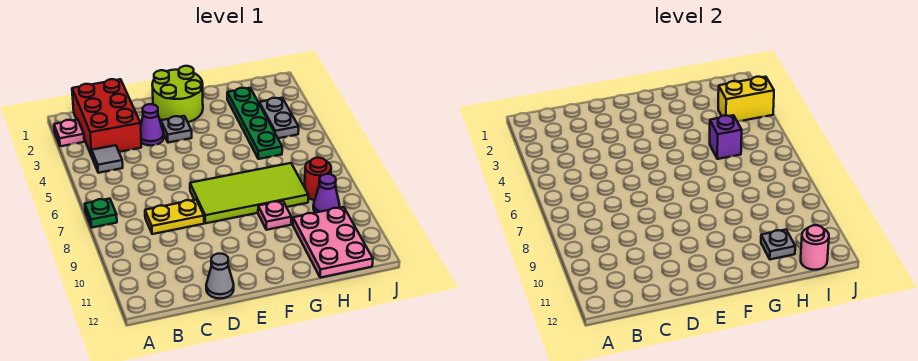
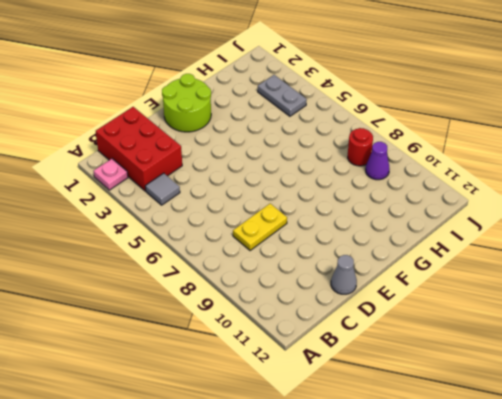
none -> green 1x1 plate [85,199,117,228]
none -> purple 1x1 cone [141,104,164,146]
none -> grey 1x1 plate [161,116,192,143]

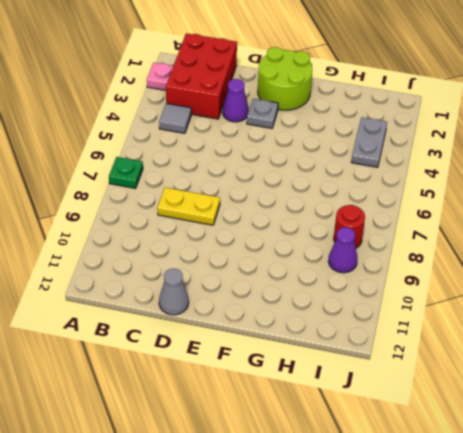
none -> lime 2x4 tile [190,163,308,223]
none -> pink 1x1 plate [258,201,291,230]
none -> green 1x4 plate [227,88,282,159]

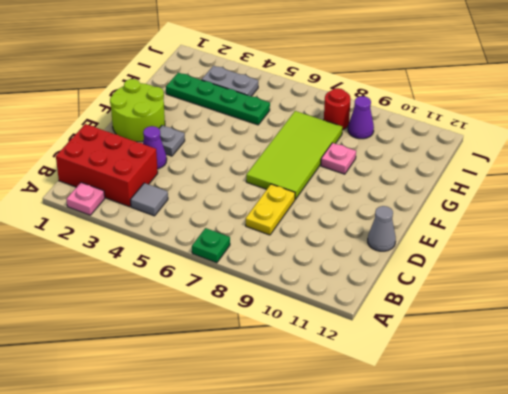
none -> pink 2x3 plate [293,207,373,278]
none -> purple 1x1 brick [710,115,742,159]
none -> grey 1x1 plate [761,230,795,259]

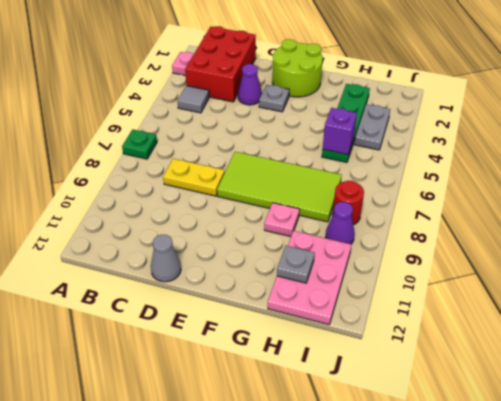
none -> yellow 1x2 brick [718,77,774,122]
none -> pink 1x1 round brick [801,225,829,270]

